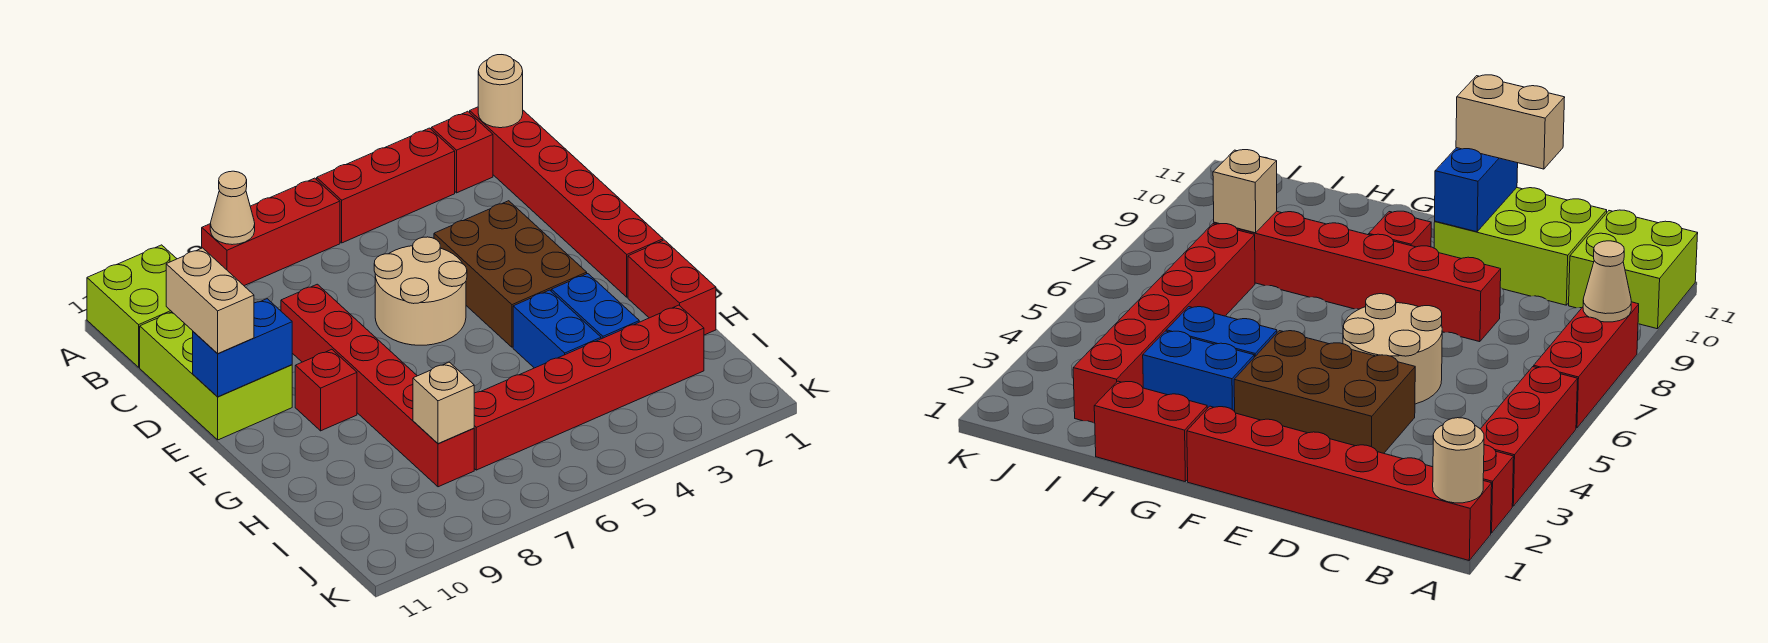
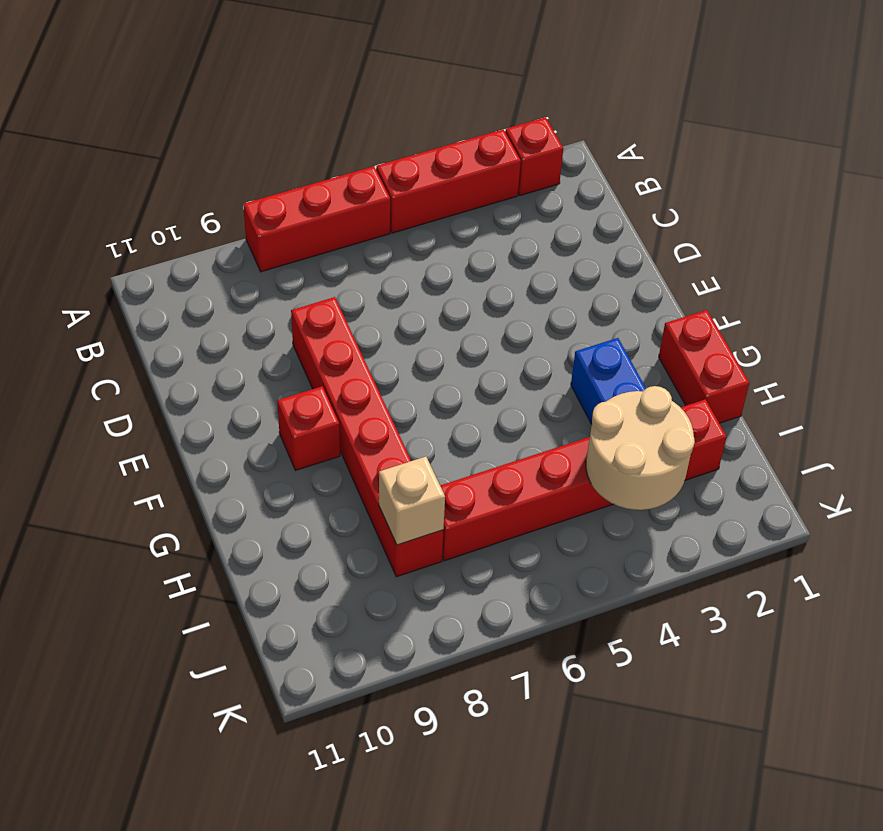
tan 2x2 round brick [586,386,695,510] -> tan 2x2 round brick moved to [374,237,467,345]
none -> red 1x6 brick [470,107,663,297]
none -> lime 2x2 brick [87,245,177,367]
none -> lime 2x3 brick [140,312,292,440]

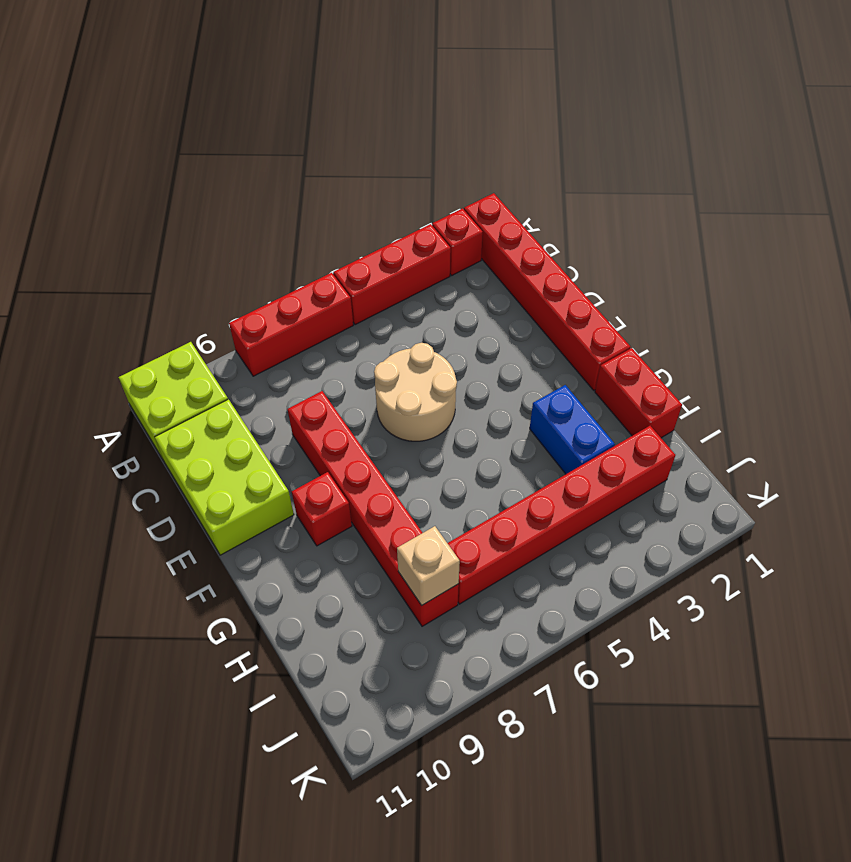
none -> brown 2x3 brick [434,201,587,347]
none -> blue 1x2 brick [513,290,601,368]
none -> tan 1x1 round brick [478,55,523,128]

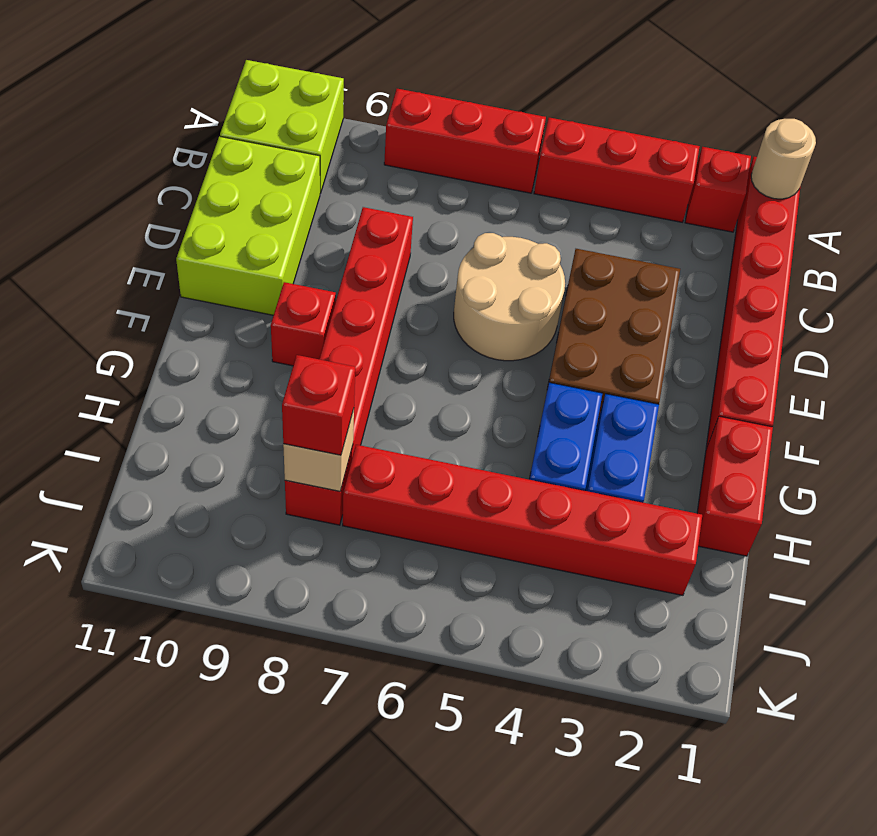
red 1x1 brick [282,355,355,455] -> none
none -> tan 1x1 cone [210,171,255,245]
none -> blue 1x2 brick [193,299,292,397]
none -> tan 1x2 brick [166,248,254,354]

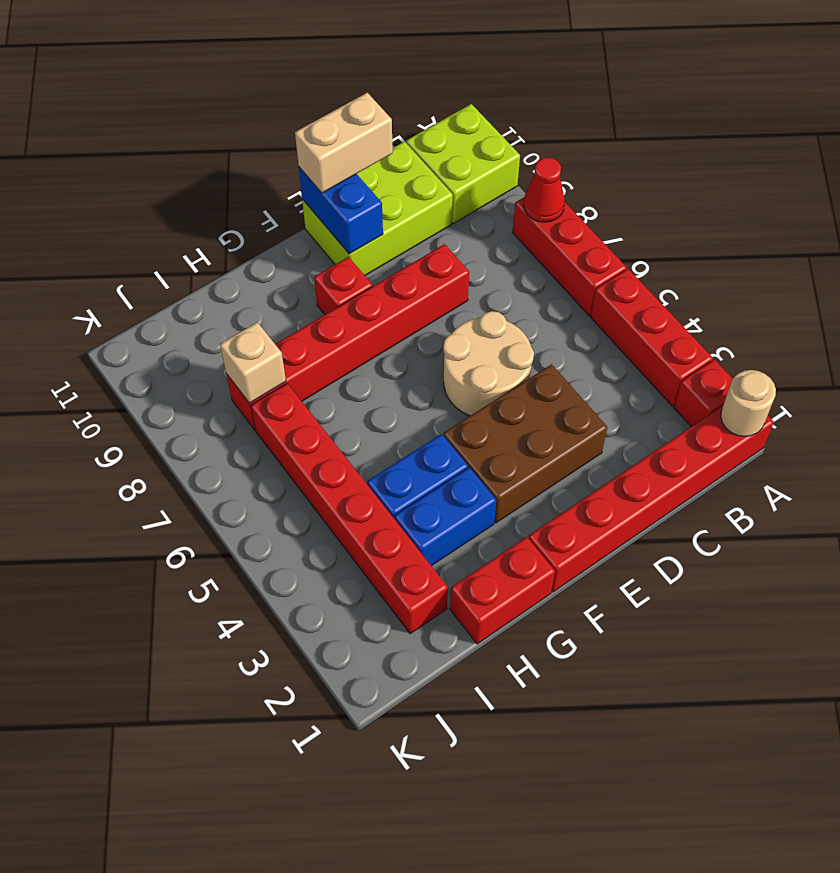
red 1x1 cone [523,157,565,222] -> tan 1x1 cone [210,171,255,245]

